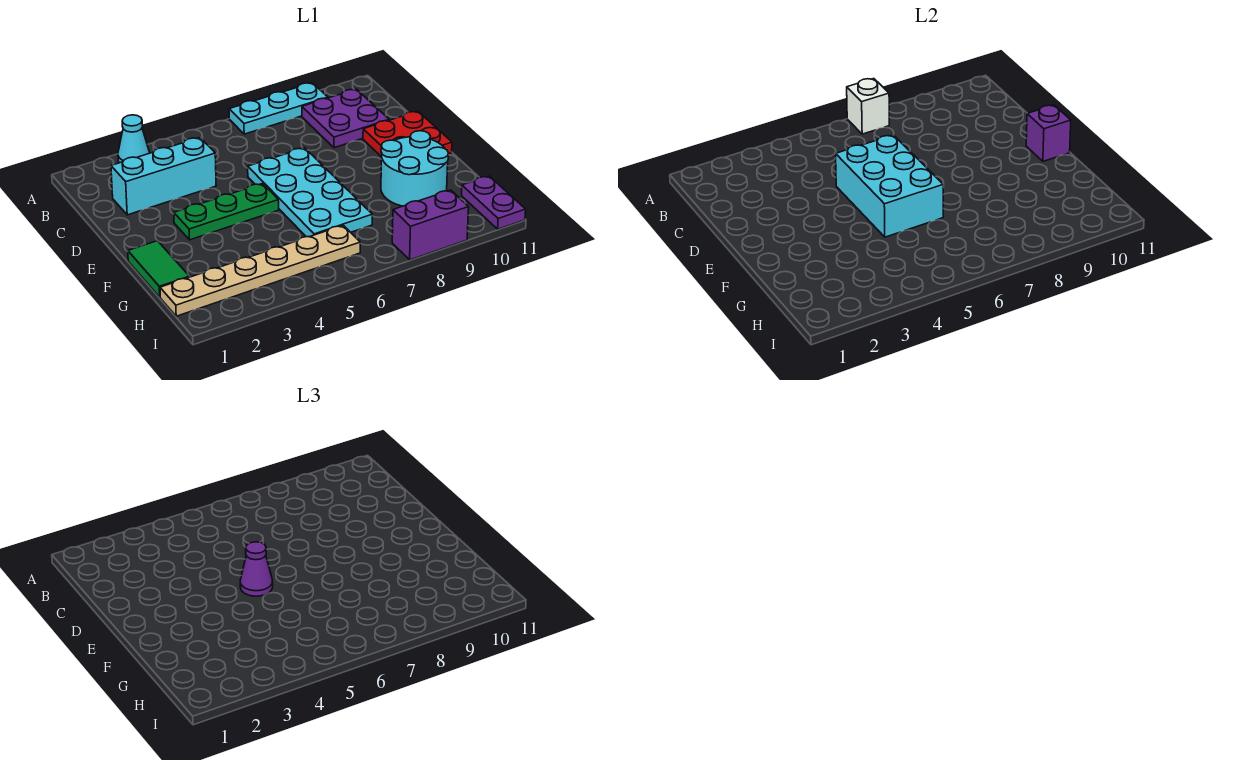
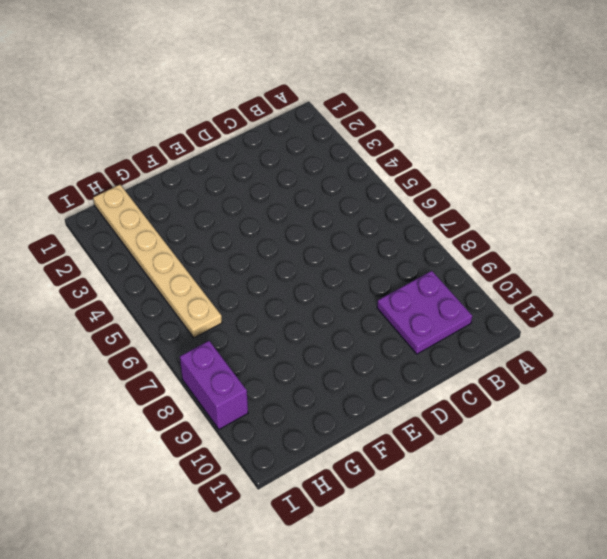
none -> cyan 1x1 cone [118,115,149,163]
none -> cyan 1x3 plate [229,83,328,134]
none -> cyan 1x3 brick [111,138,216,215]

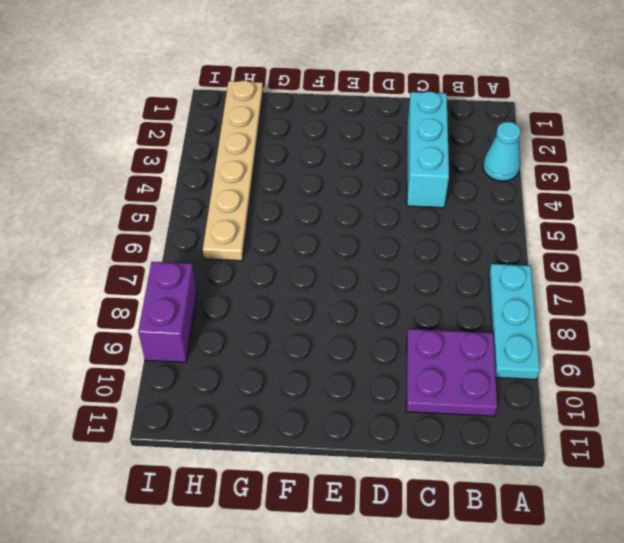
none -> cyan 2x4 plate [248,148,372,237]
none -> red 2x2 plate [363,111,452,157]
none -> green 1x3 plate [174,184,279,240]

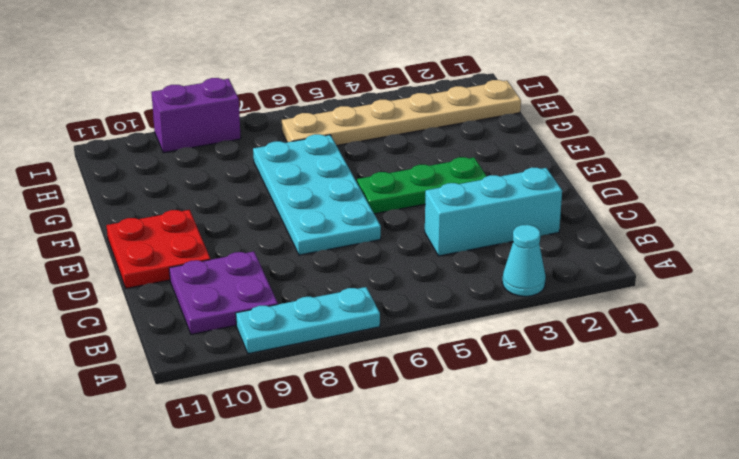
none -> green 1x2 tile [128,241,189,297]
none -> cyan 2x2 round brick [381,131,449,206]
none -> purple 1x2 plate [462,176,526,229]

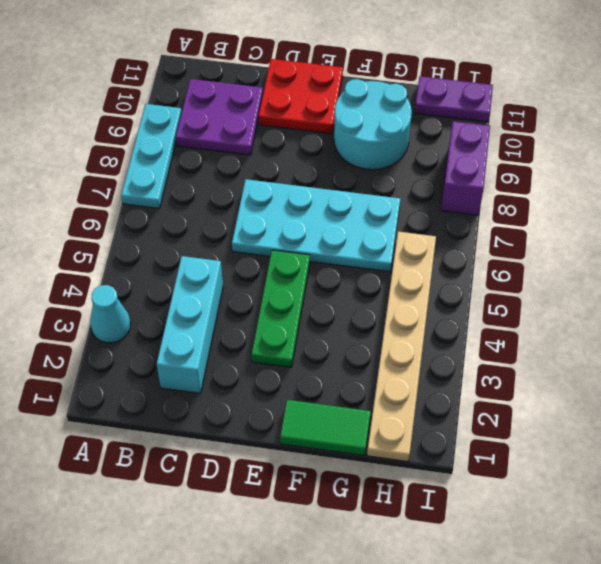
none -> white 1x1 brick [847,79,889,134]
none -> cyan 2x3 brick [836,135,943,237]
none -> purple 1x1 brick [1026,105,1071,161]

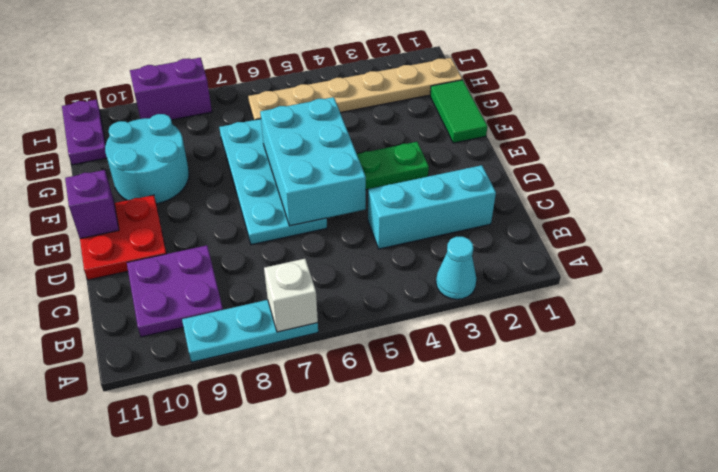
none -> purple 1x1 cone [240,542,273,596]

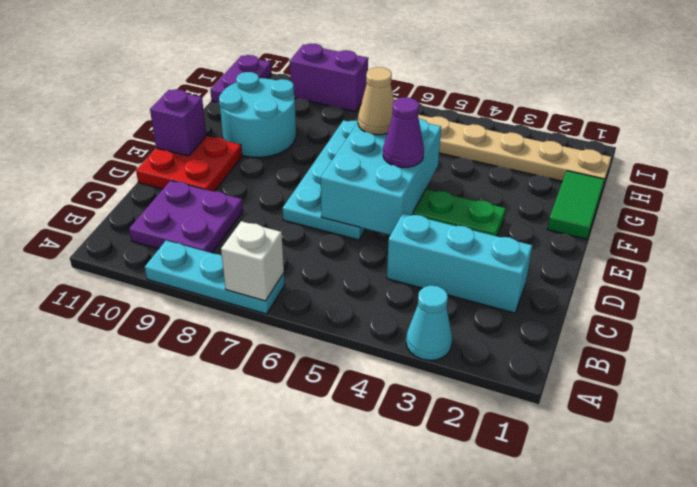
tan 1x1 cone [358,67,394,135] -> none

